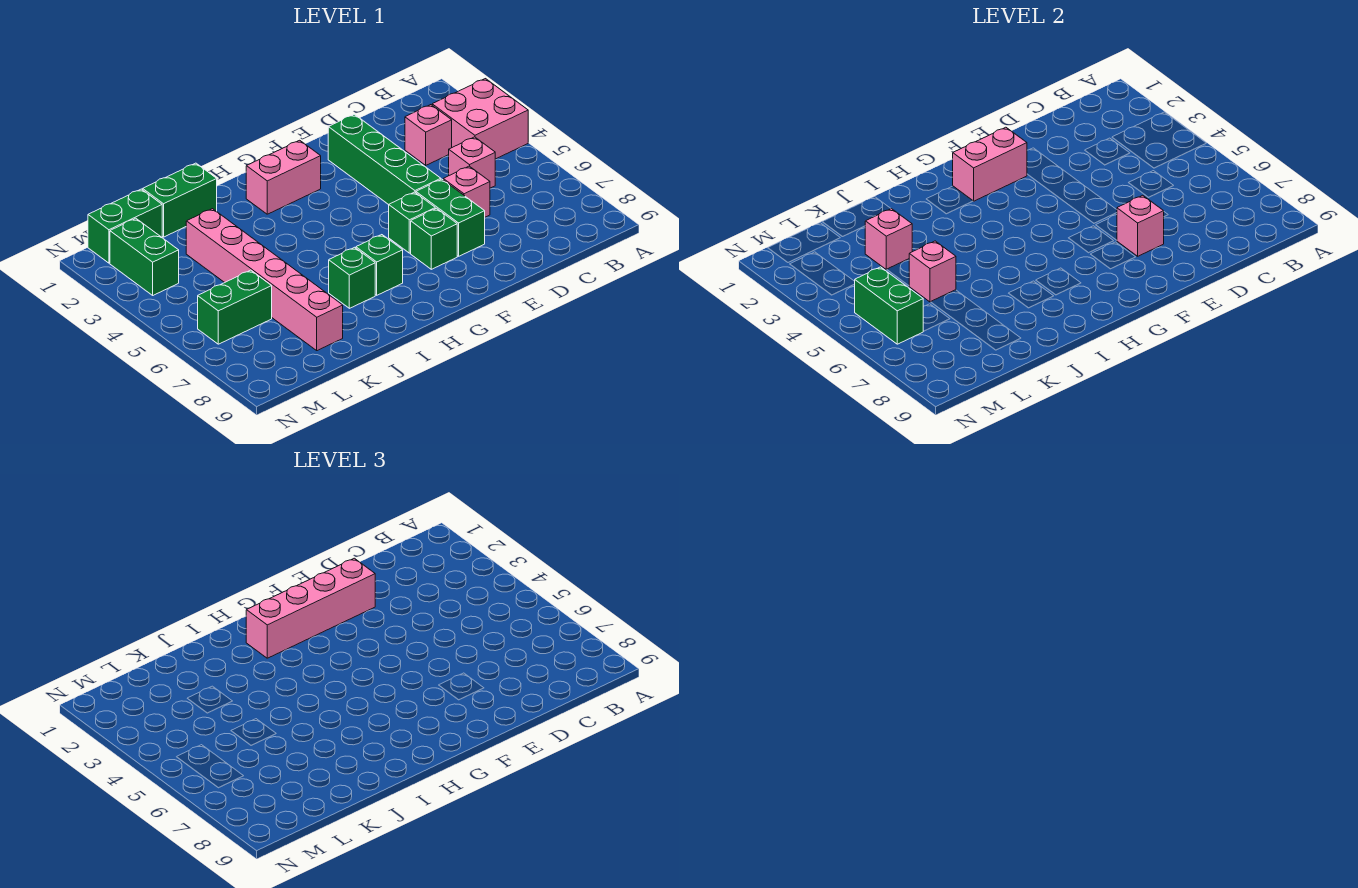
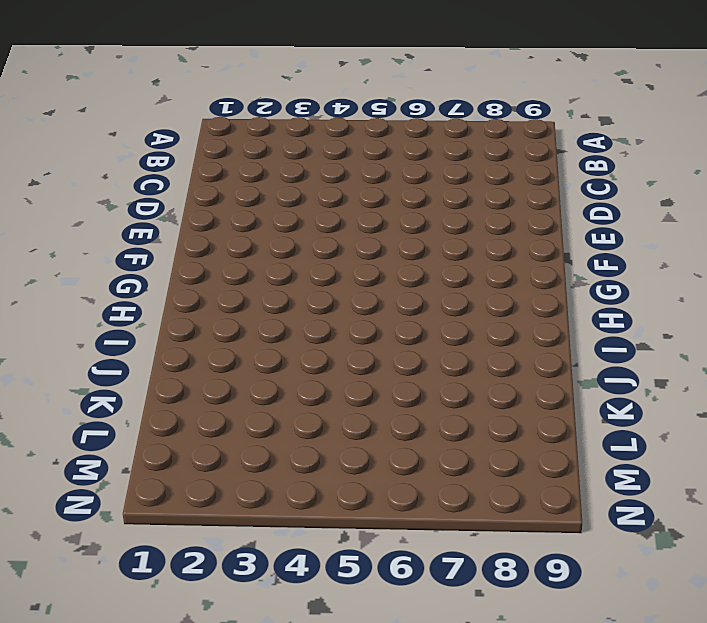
none -> pink 2x2 brick [432,79,528,159]
none -> pink 1x1 brick [405,105,452,165]
none -> pink 1x1 brick [449,137,495,188]

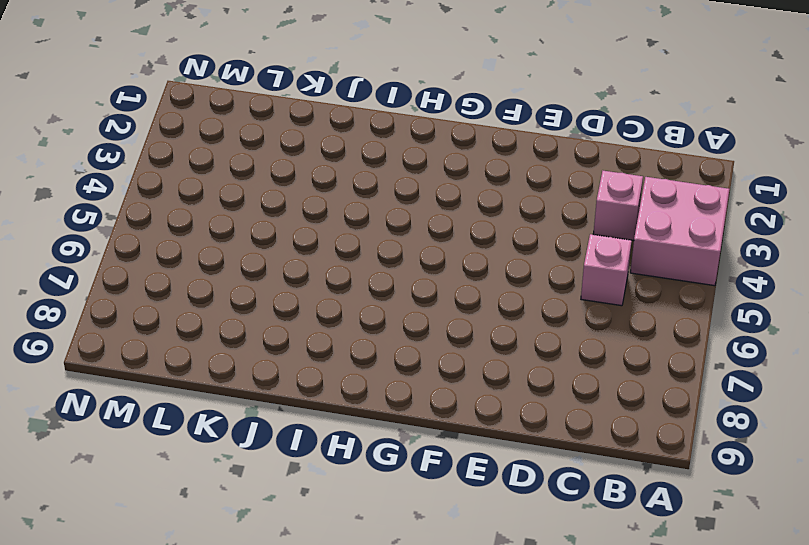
none -> pink 1x1 brick [443,166,490,217]
none -> green 1x4 brick [328,114,441,205]
none -> green 1x2 brick [416,179,485,256]

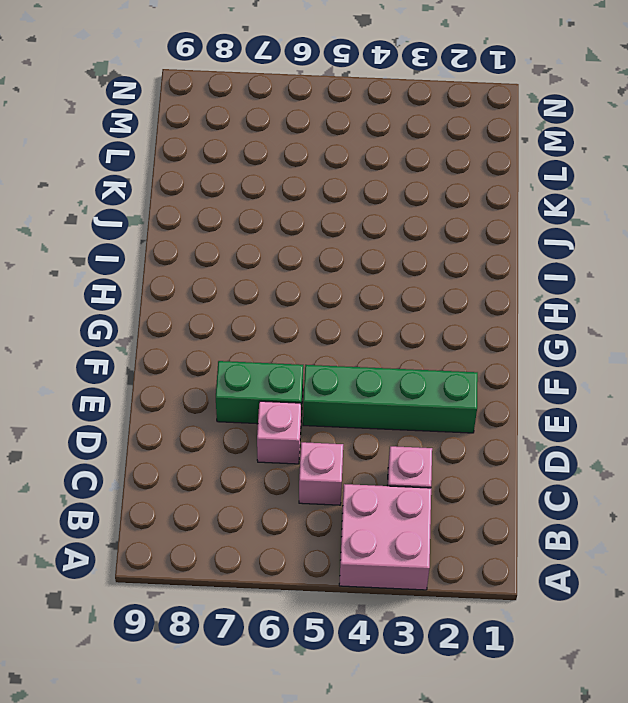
none -> green 1x1 brick [389,192,435,253]
none -> green 1x1 brick [411,208,457,269]
none -> pink 1x2 brick [246,140,321,214]

